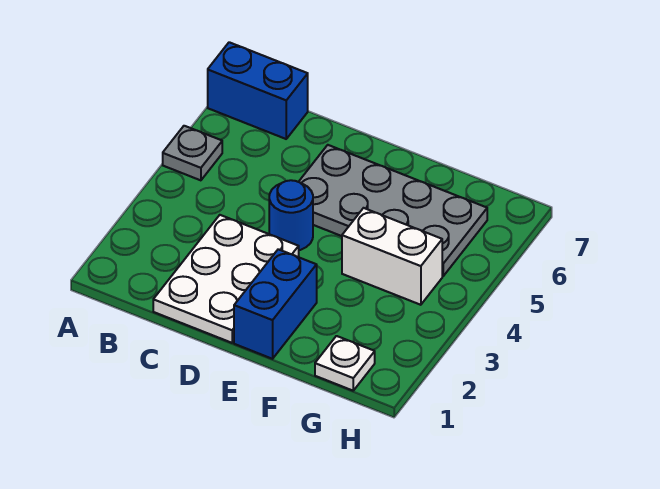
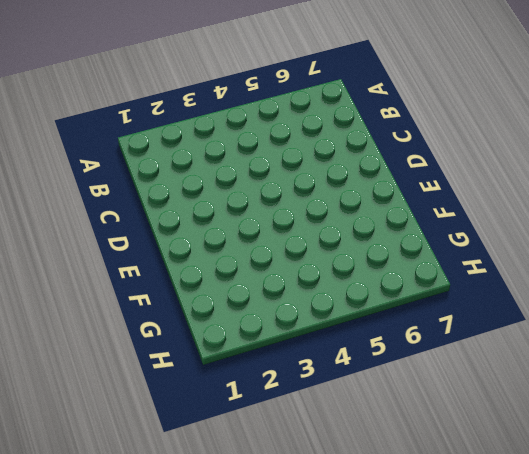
none -> grey 1x1 plate [163,126,222,180]
none -> blue 1x2 brick [208,42,308,139]

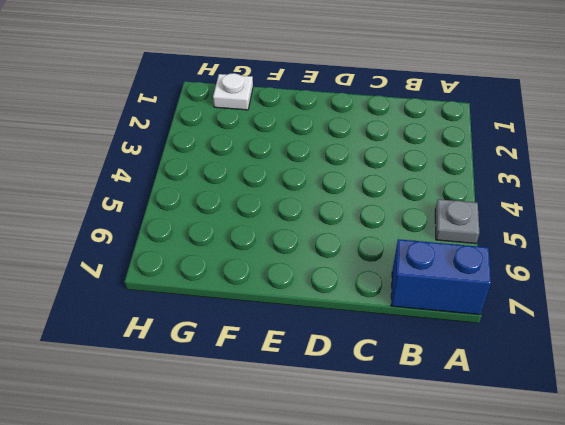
none -> white 2x3 plate [153,215,299,343]
none -> blue 1x1 round brick [269,180,313,250]

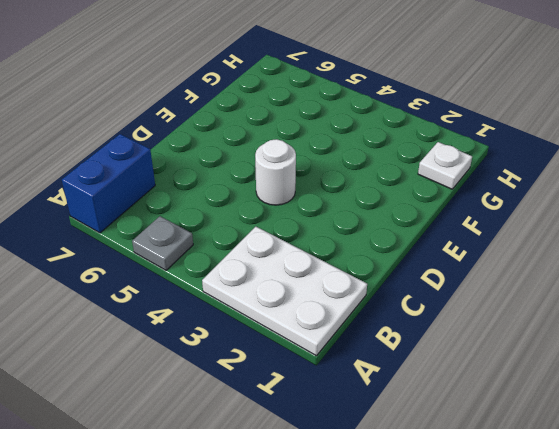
white 2x3 plate [202,227,367,356] -> white 2x3 plate moved to [153,215,299,343]
white 1x1 round brick [255,139,296,205] -> blue 1x1 round brick [269,180,313,250]
none -> grey 2x4 plate [299,145,487,276]
none -> blue 1x2 brick [234,249,317,359]

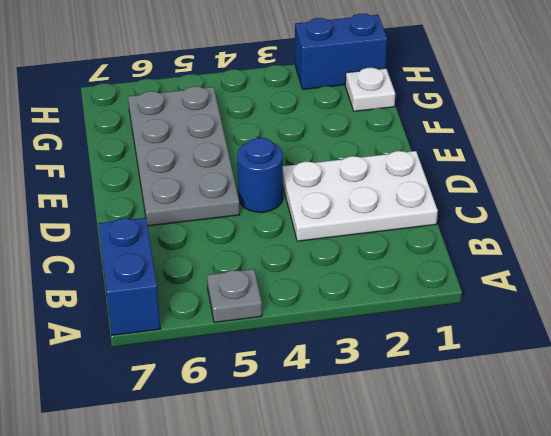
blue 1x2 brick [295,14,387,89] -> blue 1x2 brick moved to [234,249,317,359]
none -> white 1x2 brick [342,208,442,305]

